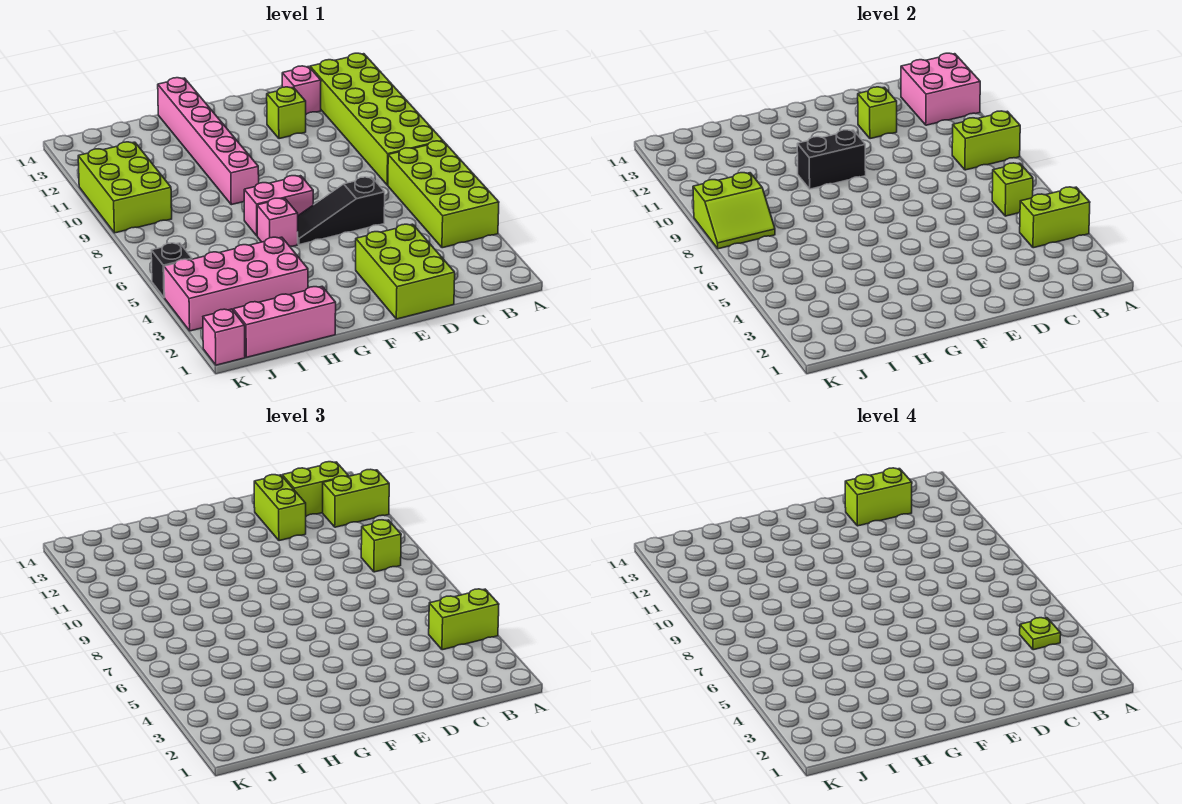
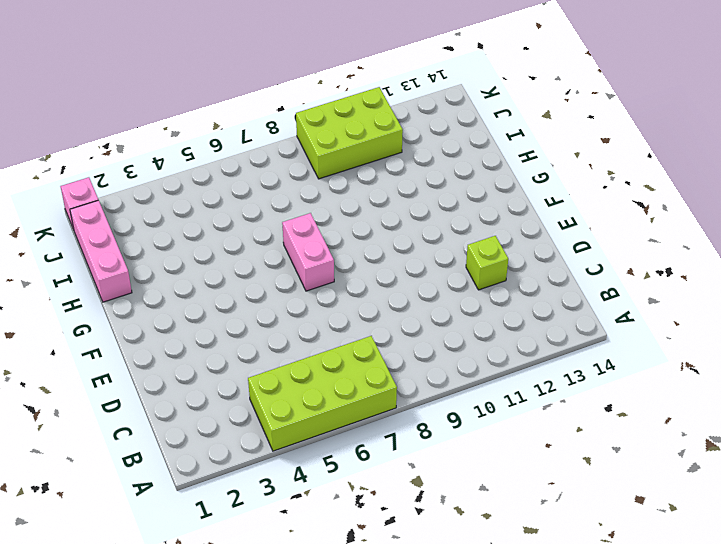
none -> lime 2x6 brick [310,53,443,185]
none -> pink 1x1 brick [282,66,321,114]
none -> lime 2x3 brick [356,224,455,319]

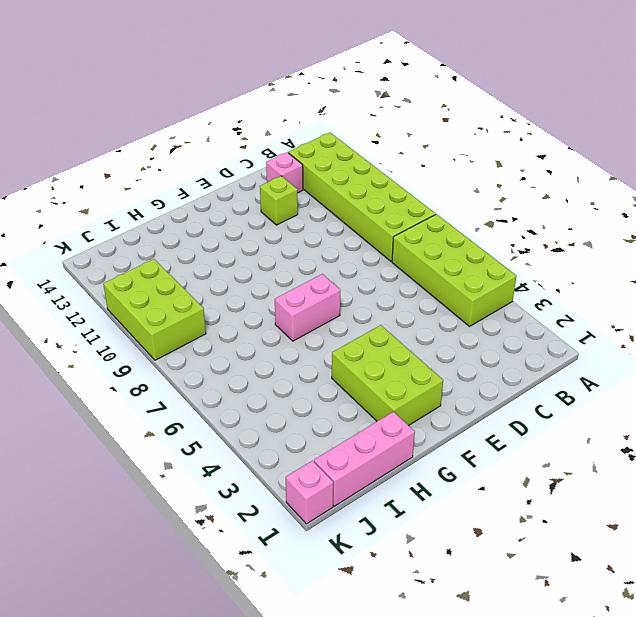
lime 2x3 brick [332,325,443,426] -> lime 2x3 brick moved to [356,224,455,319]
none -> black 1x3 slope [298,177,385,245]
none -> pink 1x1 brick [257,198,298,246]
none -> pink 1x6 brick [158,78,259,205]

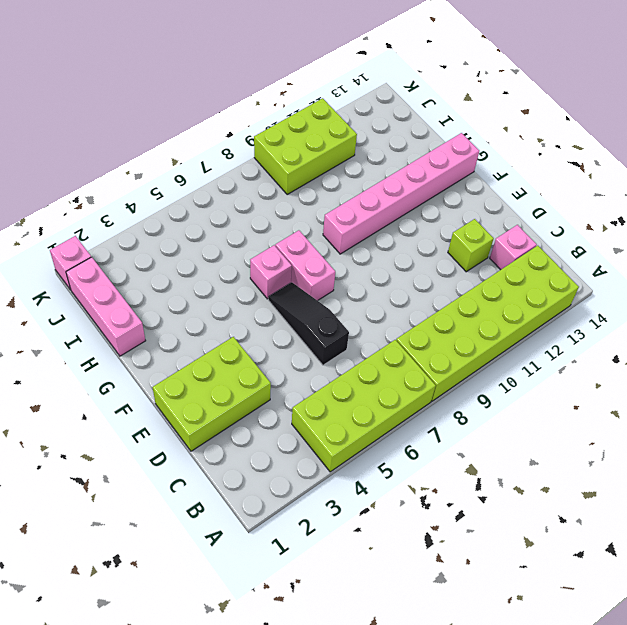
none -> pink 2x4 brick [164,237,308,331]
none -> black 1x1 brick [151,243,192,298]
none -> lime 1x2 brick [1020,187,1090,248]

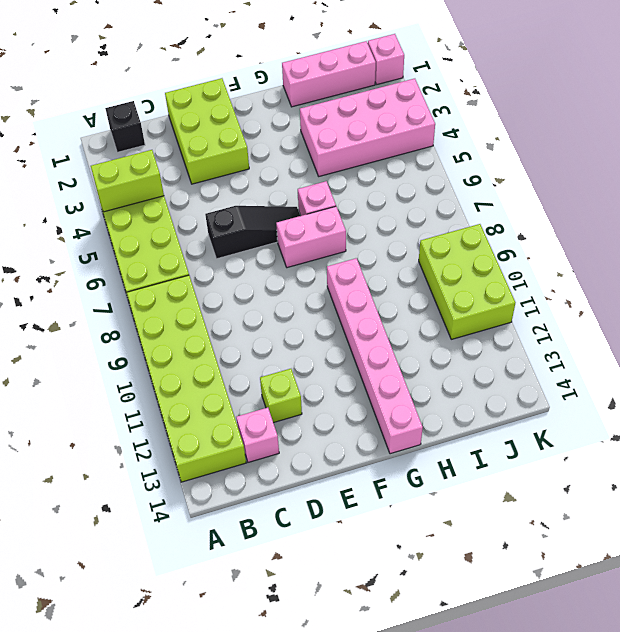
black 1x1 brick [105,101,145,152] -> black 1x1 brick moved to [151,243,192,298]
none -> lime 1x2 brick [952,111,1020,170]
none -> pink 2x2 brick [901,53,980,125]
none -> lime 1x1 brick [992,163,1033,216]

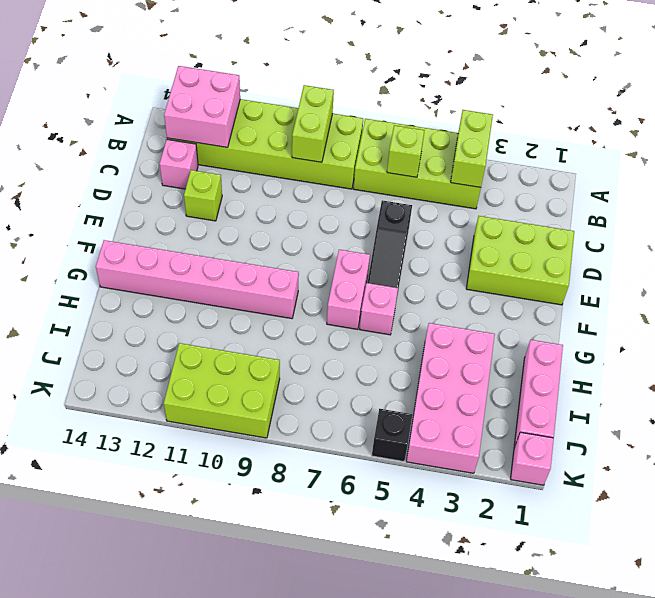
none -> lime 1x1 brick [858,87,897,139]
none -> black 1x2 brick [797,130,866,189]
none -> lime 2x2 slope [693,173,775,249]

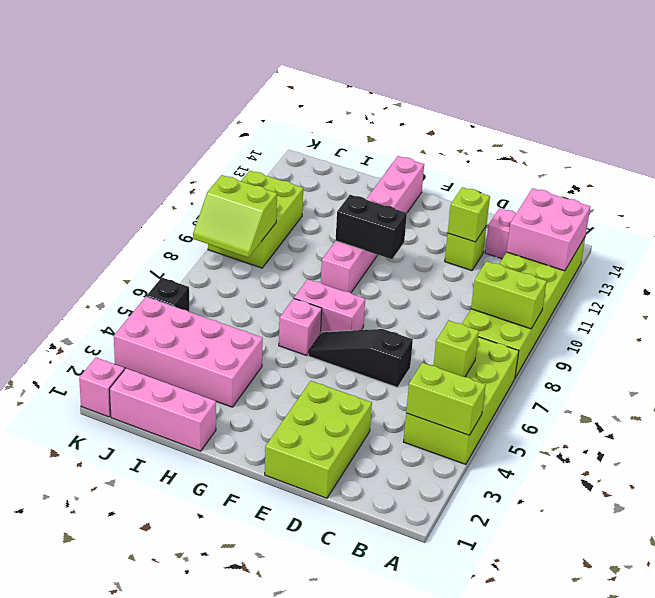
none -> lime 1x2 brick [429,589,499,650]
none -> lime 1x2 brick [323,469,389,527]
none -> lime 1x1 brick [361,520,401,572]

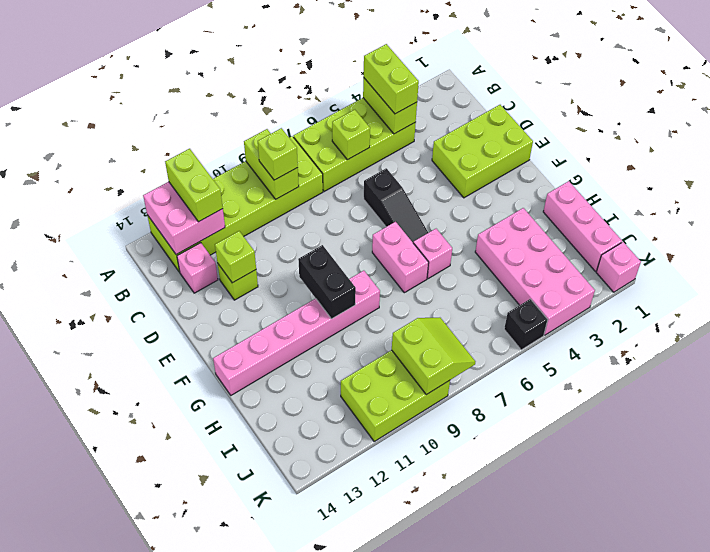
none -> lime 1x2 brick [282,462,348,516]
none -> lime 1x2 brick [254,475,306,541]
none -> lime 1x1 plate [1020,618,1061,650]

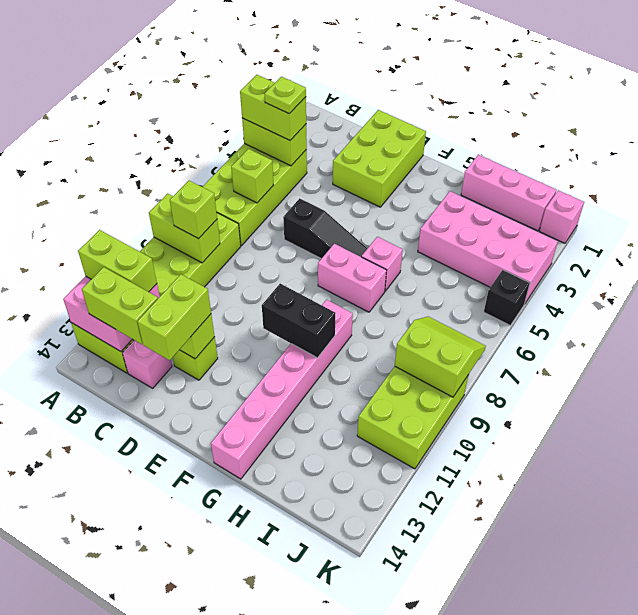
none -> lime 1x2 brick [845,468,912,526]

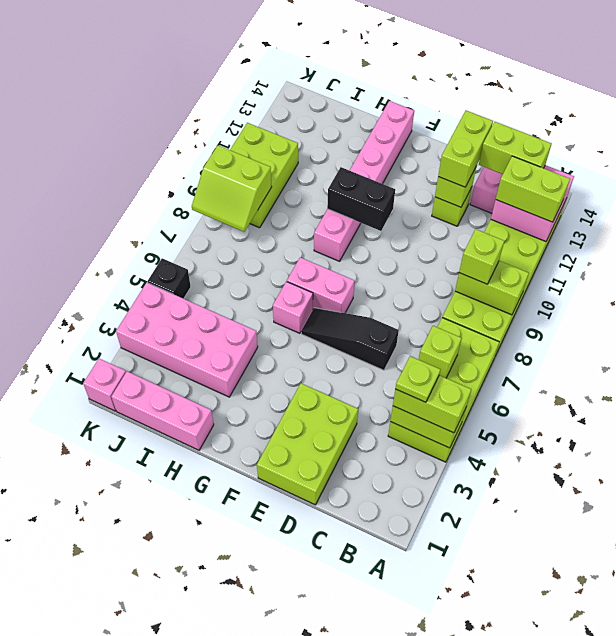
none -> lime 1x2 brick [845,468,912,526]

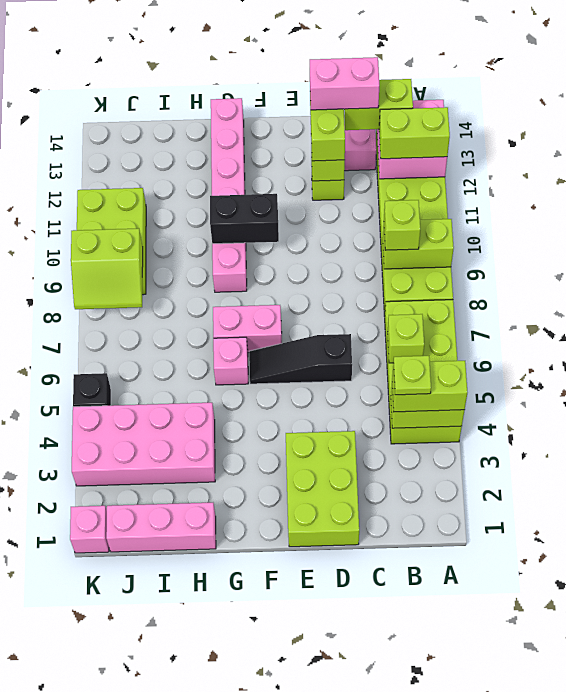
pink 1x2 brick [310,57,379,110] -> lime 1x2 brick [845,468,912,526]

